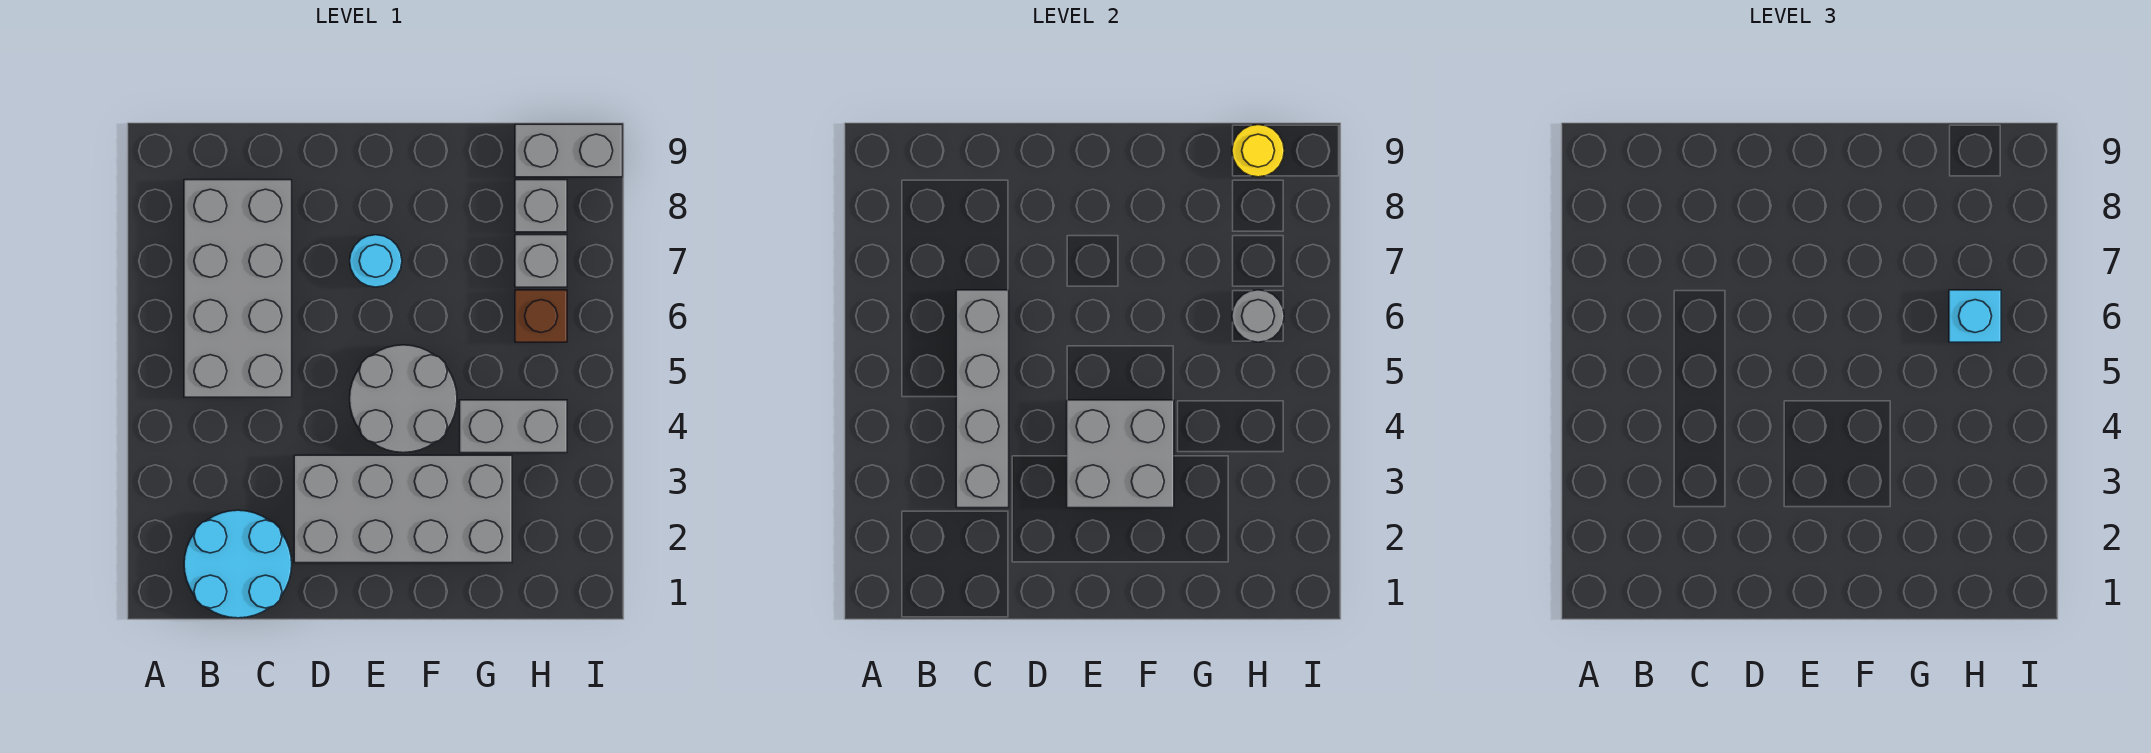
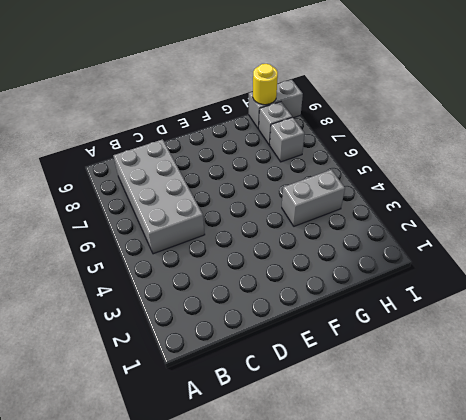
none -> cyan 2x2 round brick [184,510,292,618]
none -> grey 2x4 brick [294,455,512,563]
none -> grey 2x2 round brick [350,345,457,453]

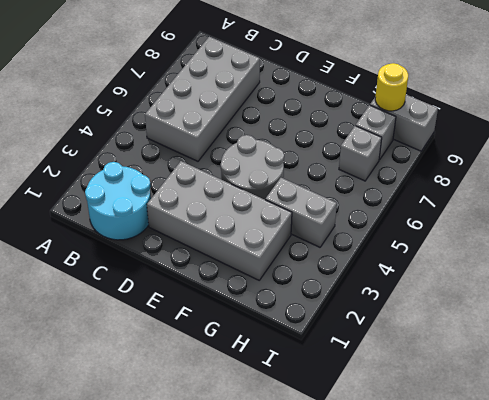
none -> cyan 1x1 round brick [350,235,402,287]
none -> brown 1x1 brick [515,290,567,342]
none -> grey 1x4 brick [956,290,1009,508]

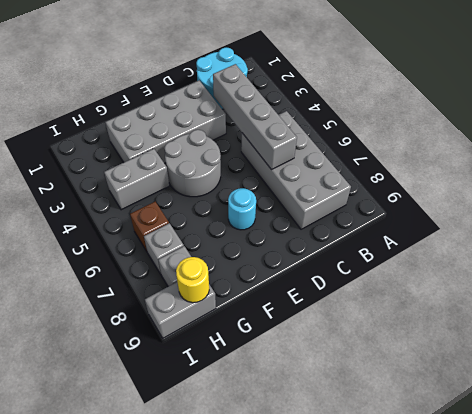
none -> grey 2x2 brick [1067,400,1174,508]
none -> grey 1x1 round brick [1232,290,1284,342]
none -> cyan 1x1 brick [1949,290,2001,342]

